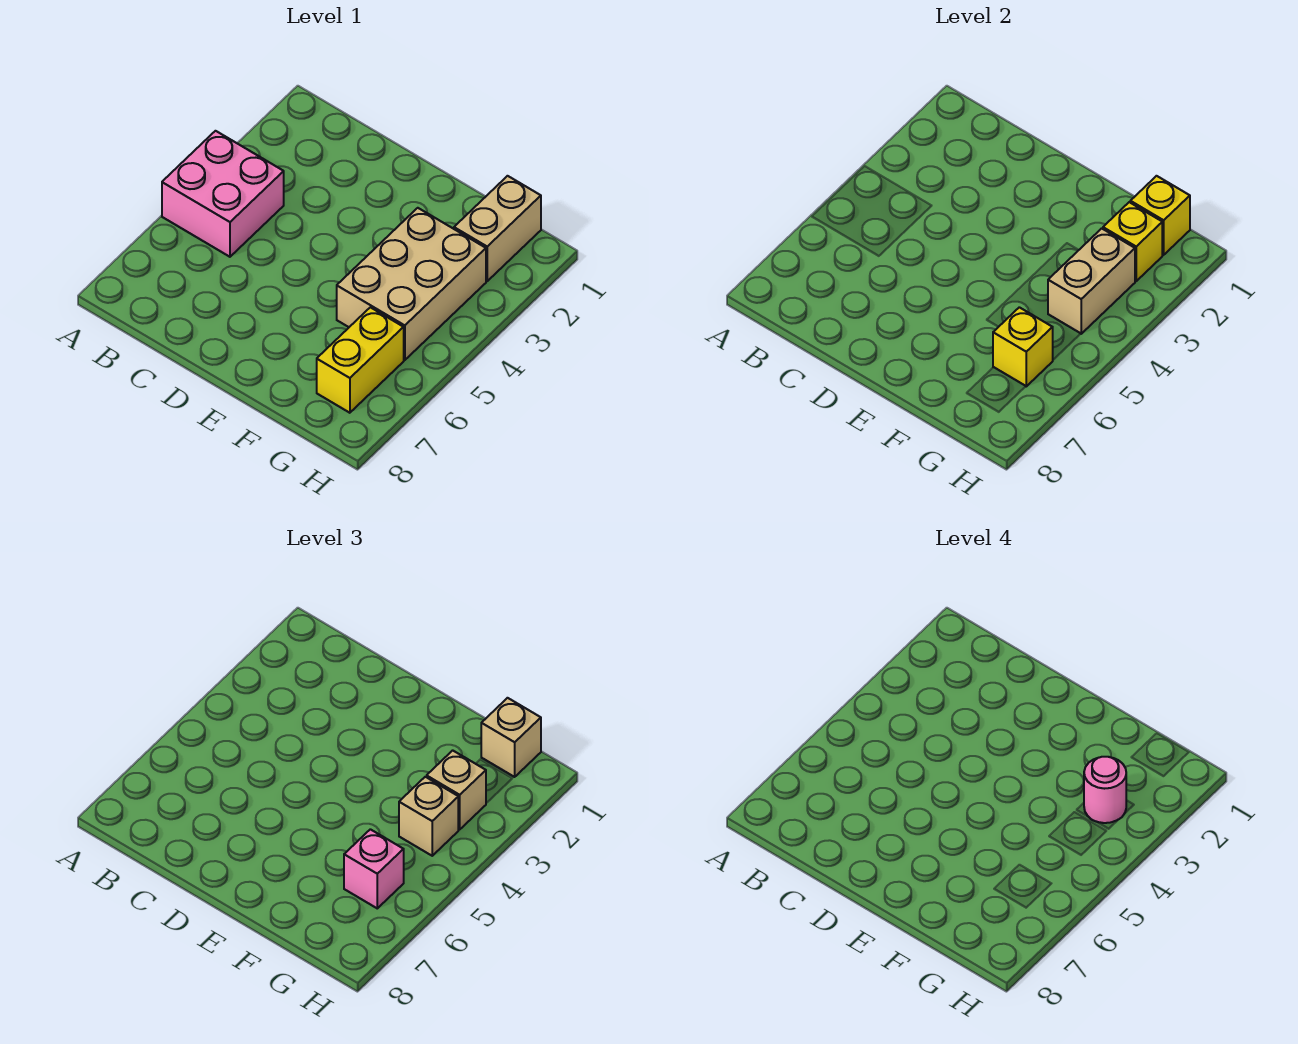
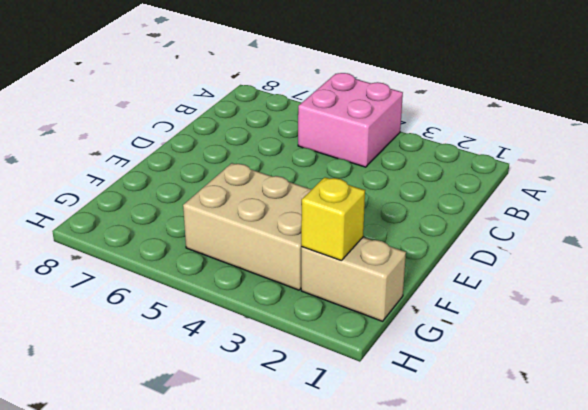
none -> yellow 1x2 brick [317,307,404,413]
none -> yellow 1x1 brick [1130,176,1190,255]
none -> tan 1x2 brick [1048,228,1135,334]

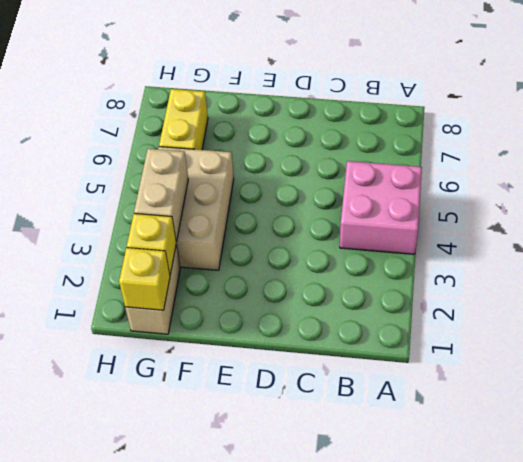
none -> yellow 1x1 brick [993,307,1053,386]
none -> tan 1x1 brick [481,698,541,777]
none -> tan 1x1 brick [427,750,486,829]

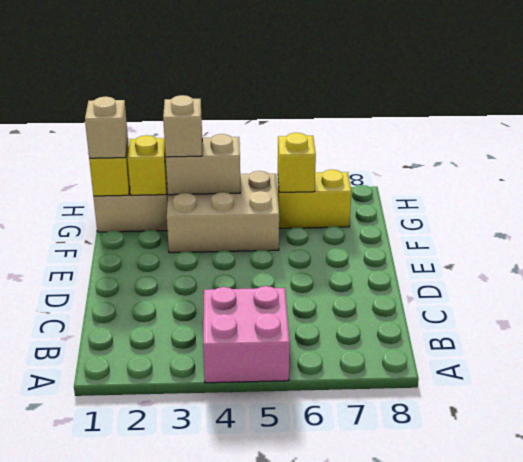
none -> tan 1x1 brick [399,777,458,856]
none -> pink 1x1 brick [344,829,404,908]
none -> pink 1x1 round brick [1084,757,1126,823]

